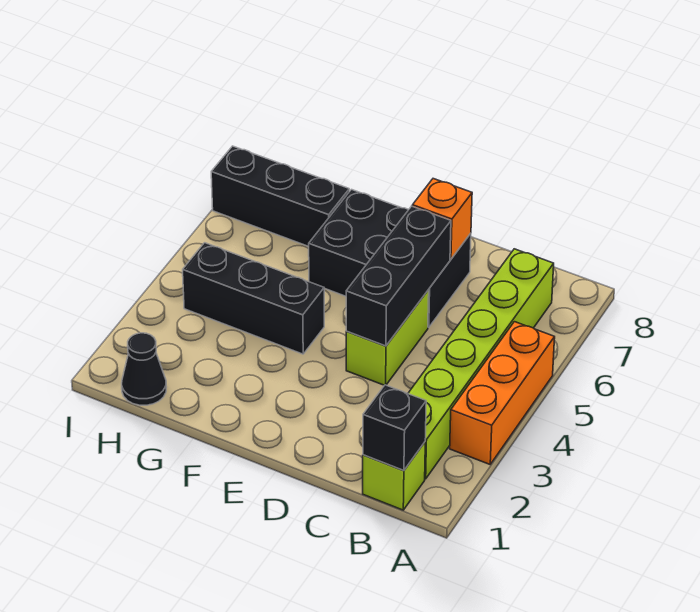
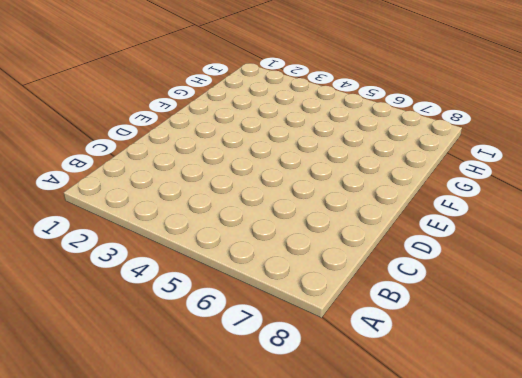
none -> orange 1x3 brick [450,322,555,464]
none -> lime 1x1 brick [363,442,425,510]

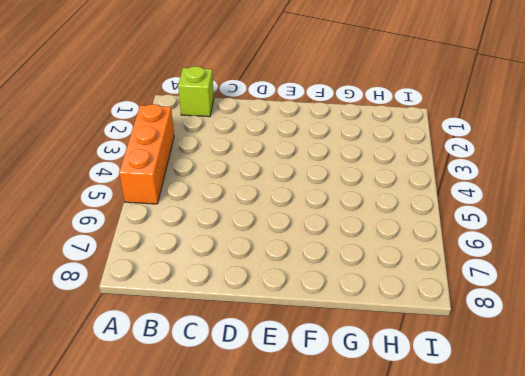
none -> lime 1x6 brick [408,249,554,479]
none -> lime 1x2 brick [346,290,429,385]

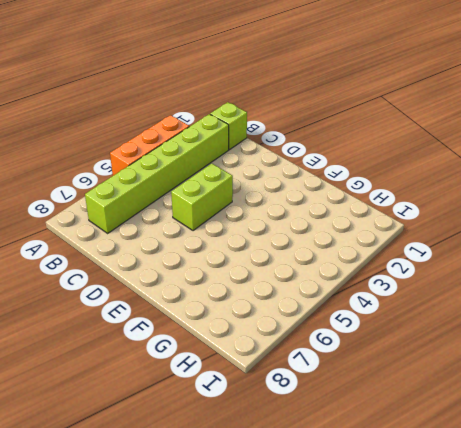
none -> black 2x3 brick [309,190,471,327]
none -> black 1x3 brick [183,243,324,354]

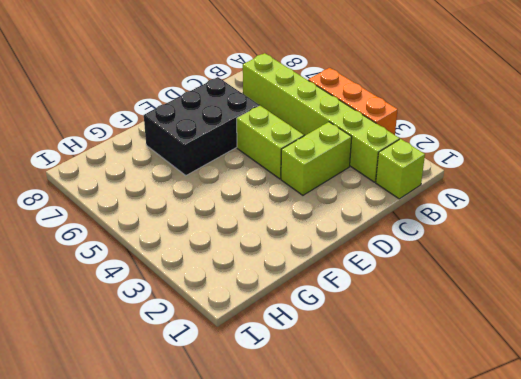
lime 1x2 brick [281,122,352,195] -> none
none -> black 1x3 brick [183,243,324,354]
none -> black 1x3 brick [211,146,349,246]

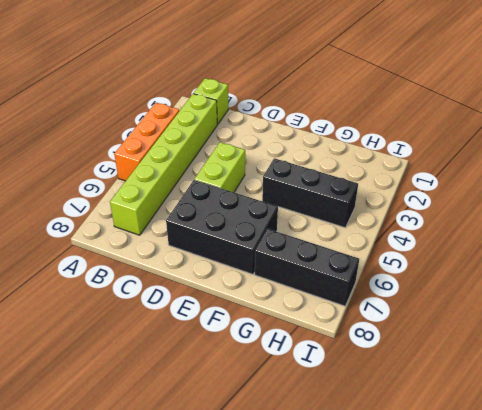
none -> black 1x1 cone [122,333,166,405]
none -> black 1x1 brick [363,385,426,470]

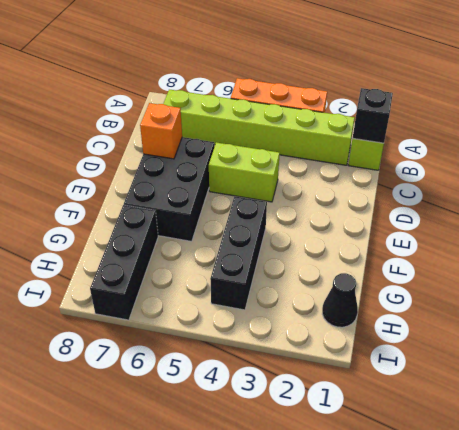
none -> black 1x3 brick [346,206,451,346]

